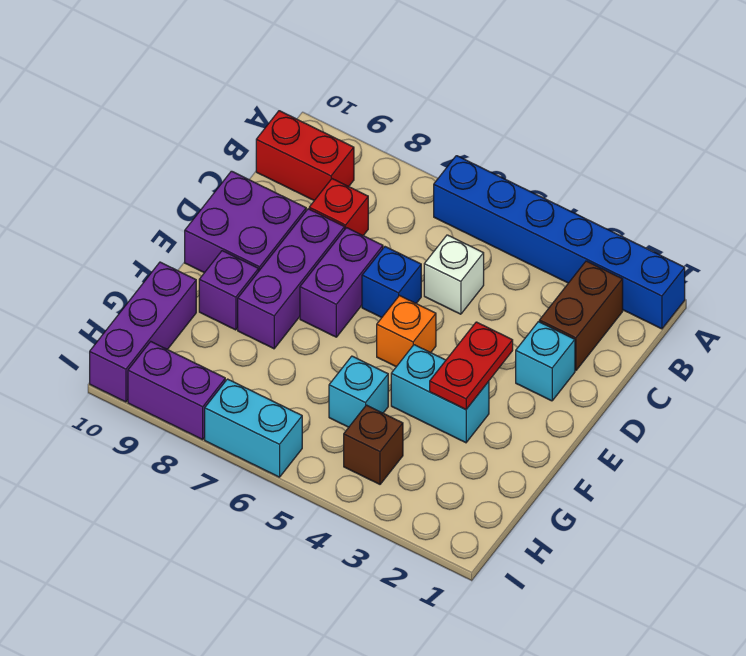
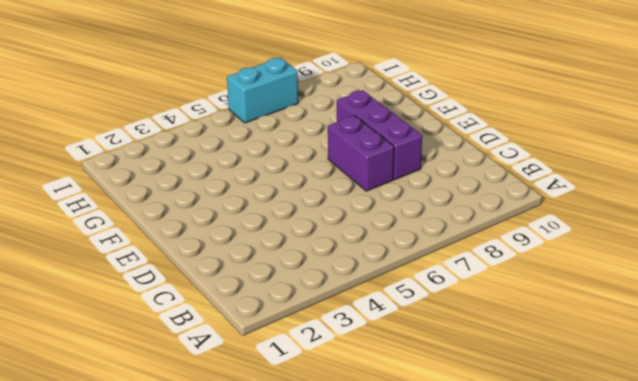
none -> blue 1x6 brick [434,156,685,329]
none -> brown 1x2 brick [539,261,623,371]
none -> red 1x2 brick [256,111,354,200]

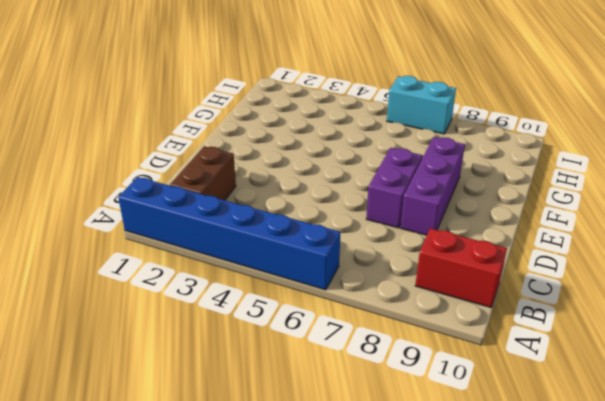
none -> white 1x1 brick [424,235,484,314]
none -> red 1x1 brick [309,179,368,235]
none -> cyan 1x1 brick [516,322,575,401]

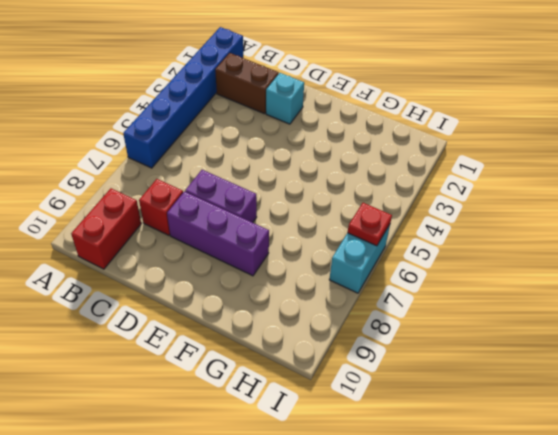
red 1x1 plate [348,203,392,246] -> none
none -> white 1x1 brick [424,235,484,314]
none -> blue 1x1 brick [362,247,421,318]
none -> purple 2x2 brick [185,171,306,273]

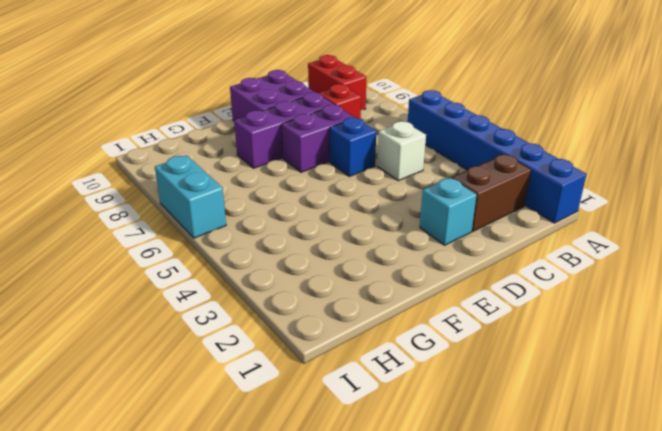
none -> orange 1x1 brick [377,296,436,367]
none -> cyan 1x2 brick [391,345,489,443]
none -> purple 1x1 brick [199,251,259,330]

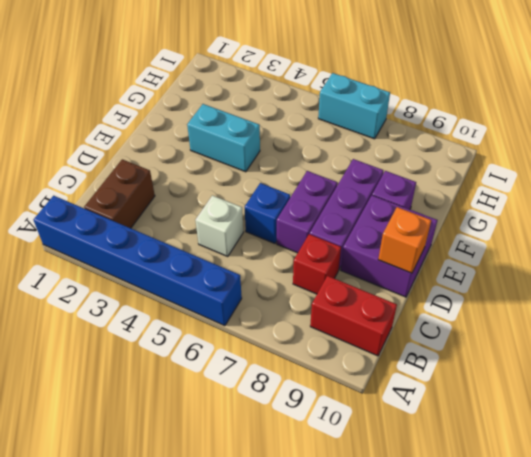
orange 1x1 brick [378,207,431,273] -> orange 1x1 brick moved to [377,296,436,367]
none -> cyan 1x1 brick [516,322,575,401]
none -> cyan 1x1 brick [329,356,388,427]
none -> purple 1x3 brick [90,262,196,402]

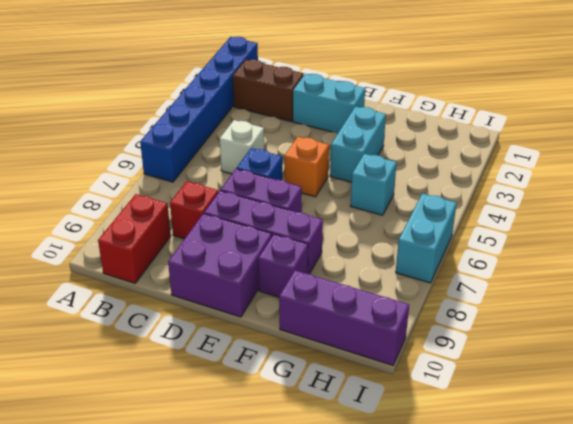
cyan 1x2 brick [293,74,365,133] -> cyan 1x1 brick [516,322,575,401]
none -> brown 1x1 brick [344,405,403,484]
none -> purple 1x2 brick [128,342,225,440]
none -> red 1x2 plate [430,322,513,410]

